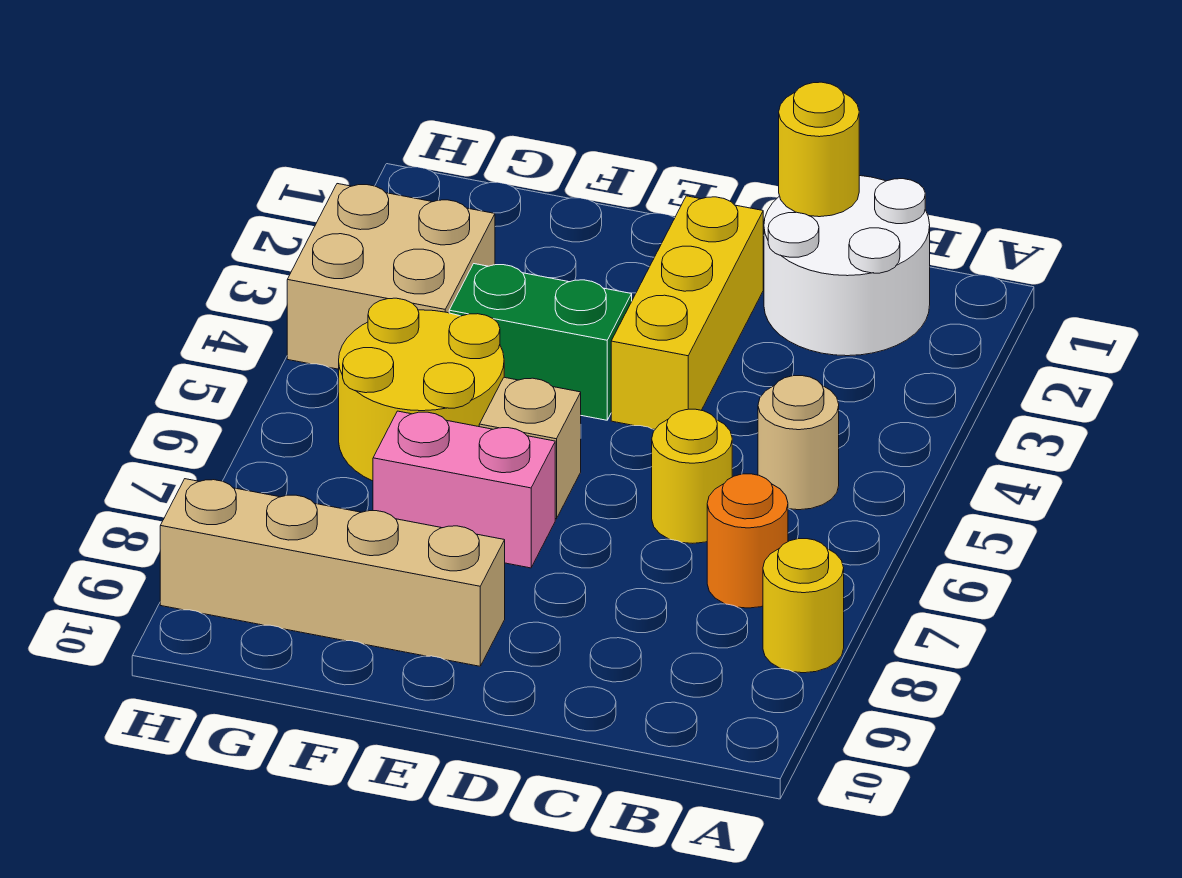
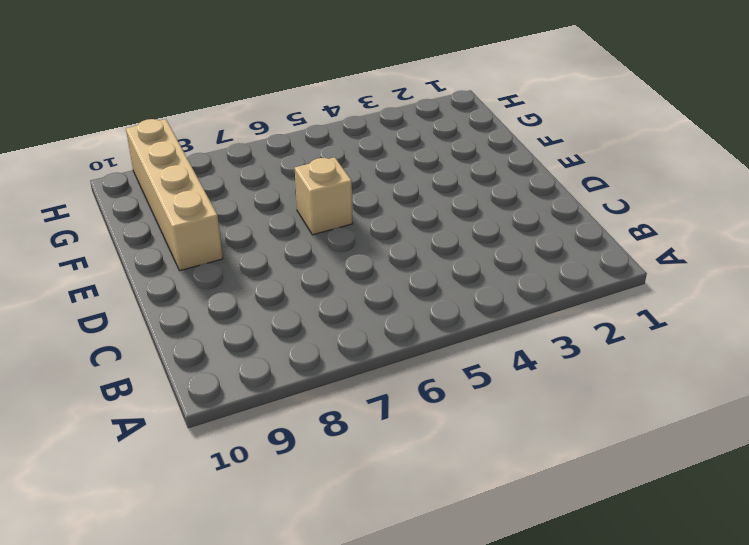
none -> yellow 1x1 round brick [763,539,844,673]
none -> white 2x2 round brick [764,176,930,356]
none -> tan 1x1 round brick [758,376,839,510]

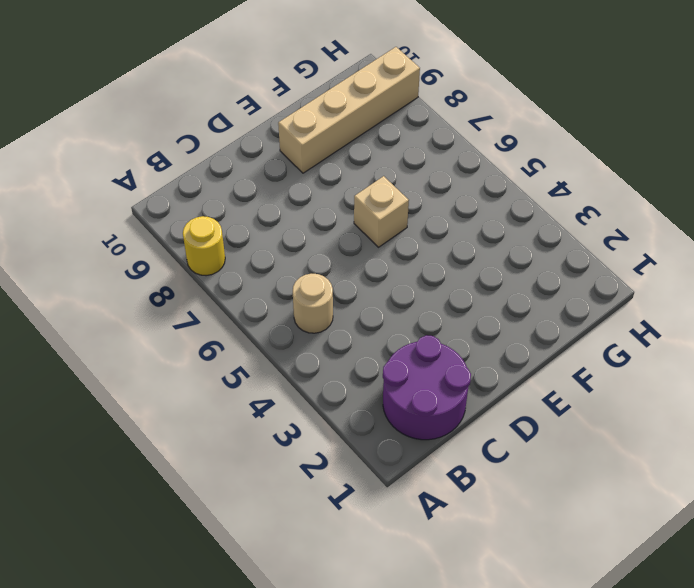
purple 2x2 round brick [383,335,471,440] -> white 2x2 round brick [764,176,930,356]
none -> orange 1x1 round brick [707,474,788,608]
none -> yellow 1x1 round brick [652,409,732,543]
none -> yellow 1x3 brick [611,196,763,429]

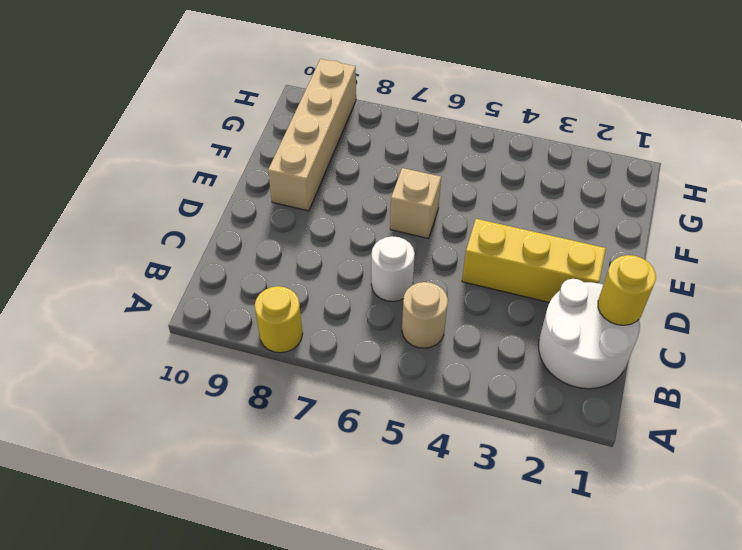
white 1x1 round brick [371,236,415,301] -> yellow 1x1 round brick [652,409,732,543]
none -> orange 1x1 round brick [707,474,788,608]
none -> green 1x2 brick [449,264,632,420]
none -> pink 1x2 brick [373,411,555,568]

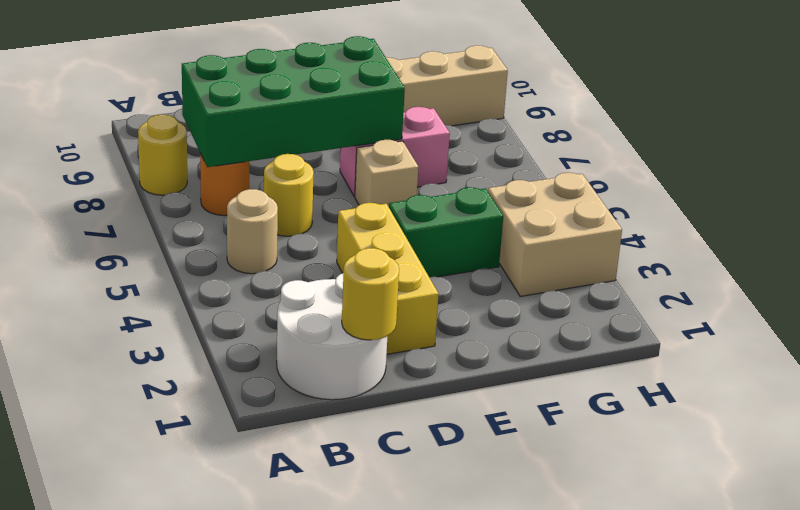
green 2x4 brick [182,36,405,167] -> none
none -> yellow 2x2 round brick [339,298,504,481]

